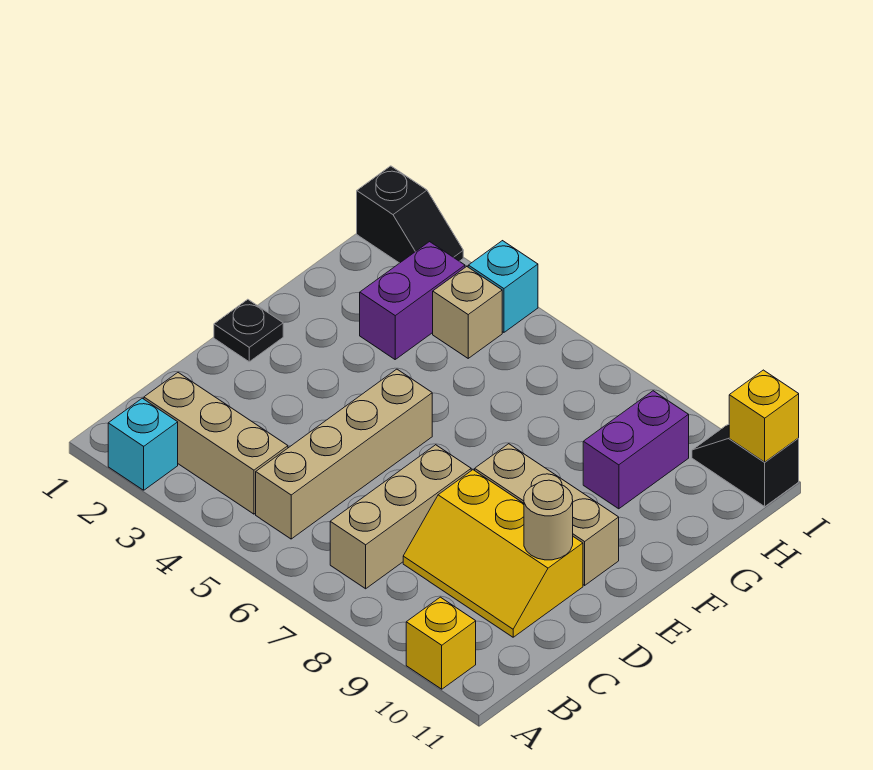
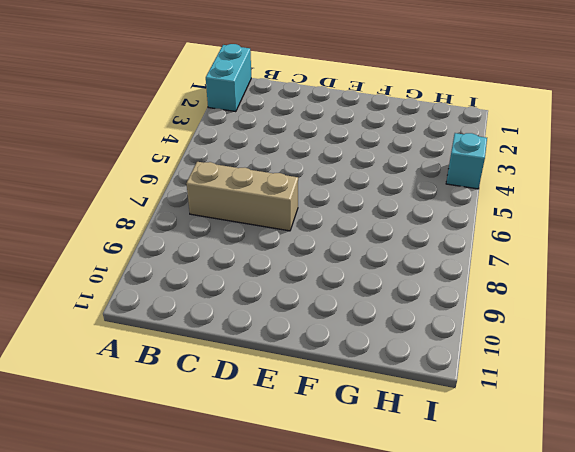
cyan 1x2 brick [206,44,251,112] -> cyan 1x1 brick [108,398,178,490]
none -> yellow 1x1 brick [406,597,476,689]
none -> tan 1x3 brick [144,373,288,514]
none -> tan 1x4 brick [256,369,432,539]

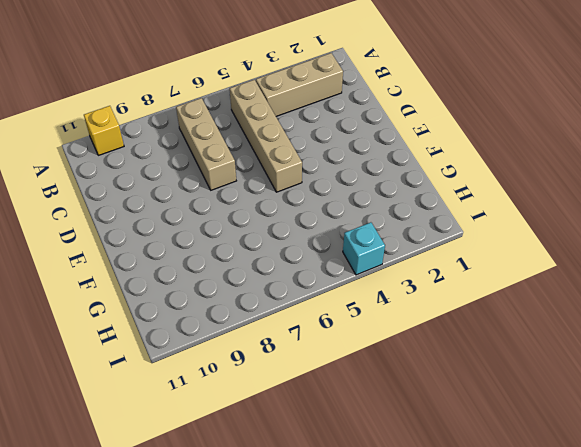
none -> cyan 1x1 brick [108,398,178,490]
none -> yellow 2x3 slope [403,470,583,637]
none -> black 1x1 plate [214,299,283,362]

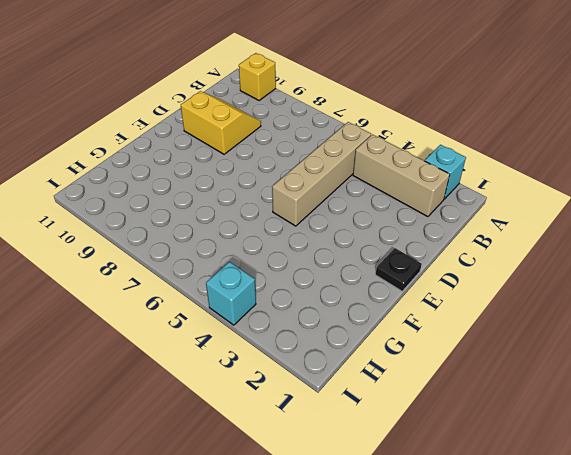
yellow 2x2 slope [181,91,261,154] -> yellow 2x3 slope [403,470,583,637]
none -> tan 1x3 brick [330,445,471,589]
none -> tan 1x3 brick [475,444,619,585]
none -> purple 1x2 brick [360,242,465,359]

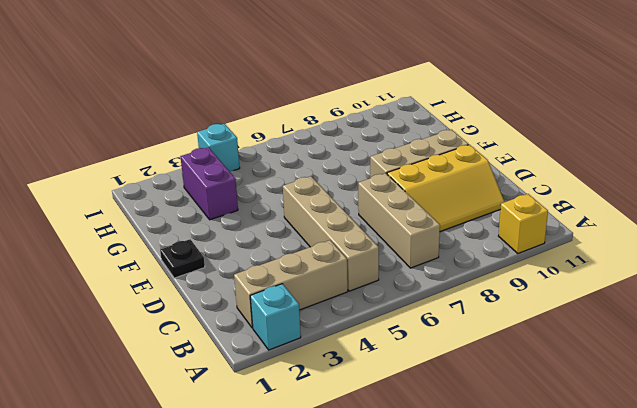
none -> purple 1x2 brick [583,391,689,509]
none -> tan 1x1 brick [433,267,502,358]
none -> black 1x2 slope [357,166,463,263]

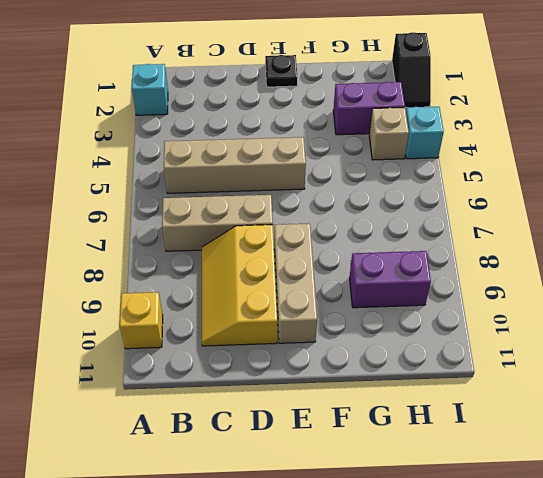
none -> tan 1x3 brick [144,373,288,514]
none -> black 1x2 slope [692,425,799,506]
none -> tan 1x1 round brick [524,480,573,560]

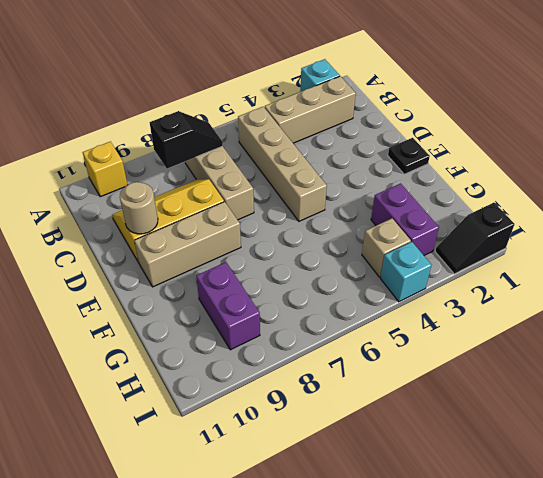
black 1x2 slope [150,111,223,168] -> black 1x2 slope moved to [692,425,799,506]
none -> yellow 1x1 brick [729,370,799,462]

